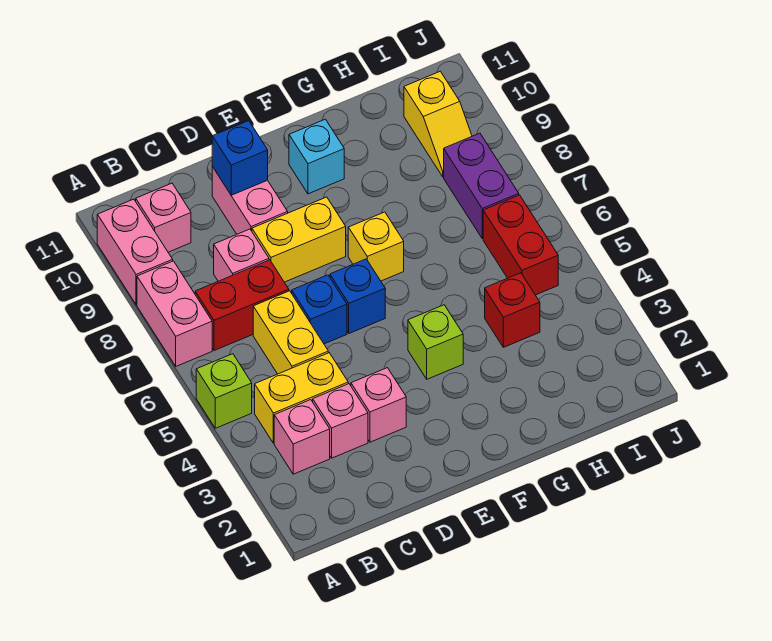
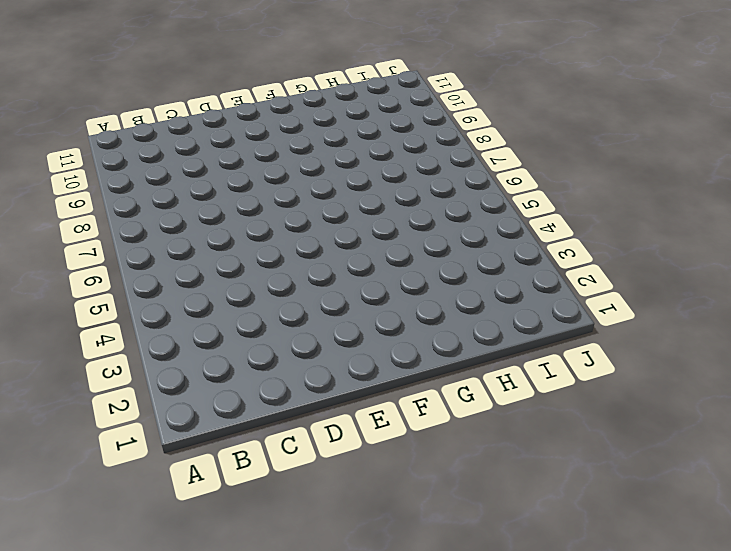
none -> lime 1x1 brick [196,354,252,428]
none -> pink 1x2 brick [137,261,212,366]
none -> pink 1x2 brick [97,199,173,305]

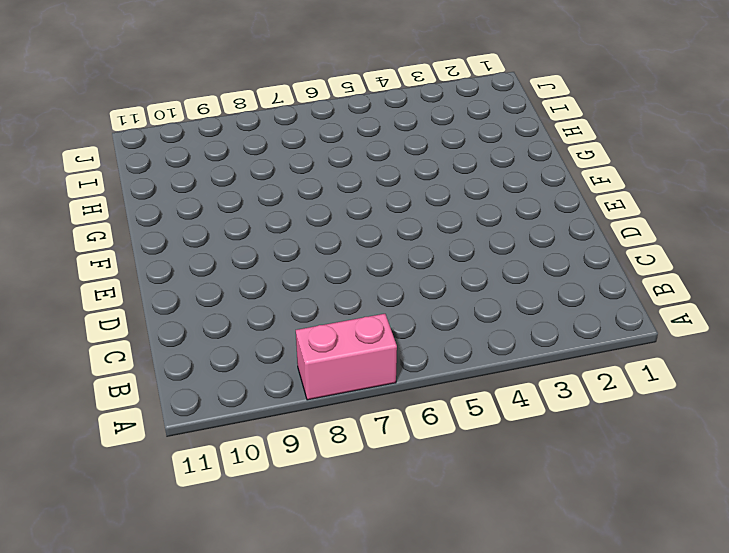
none -> lime 1x1 brick [196,354,252,428]
none -> pink 1x2 brick [97,199,173,305]
none -> pink 1x1 brick [274,400,330,474]

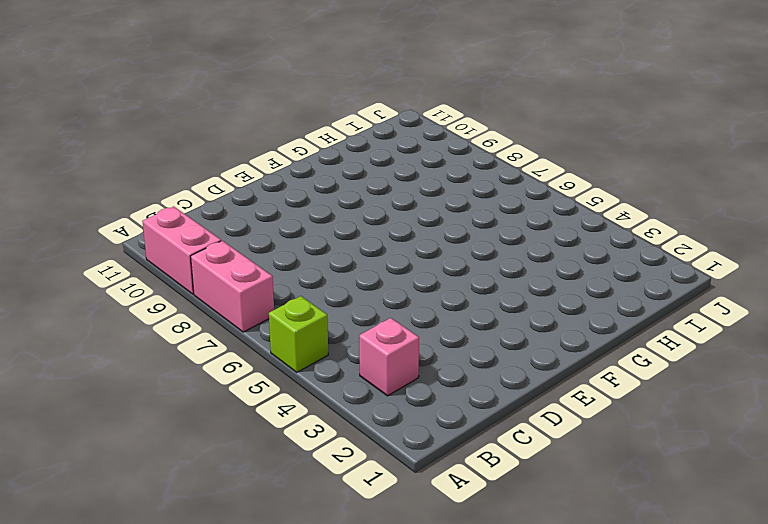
none -> yellow 1x2 brick [255,353,348,443]
none -> red 1x2 brick [195,260,289,351]
none -> pink 1x1 brick [136,183,191,252]

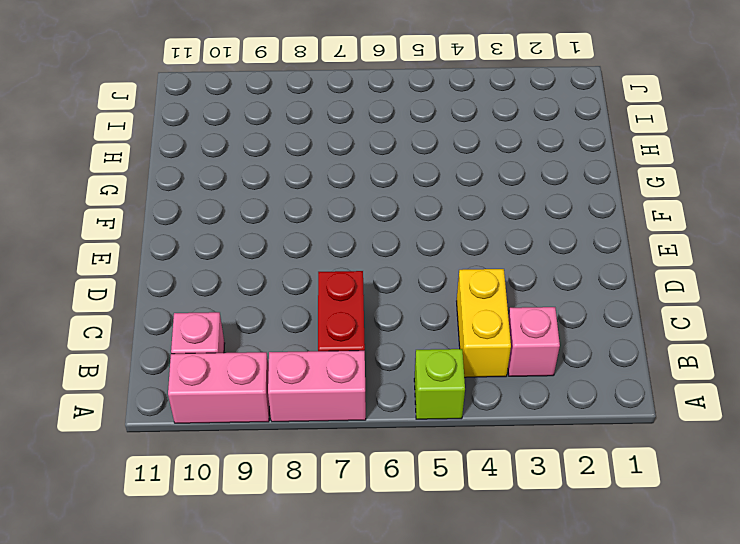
none -> pink 1x1 brick [313,384,368,458]
none -> yellow 1x2 brick [253,291,328,374]
none -> pink 1x1 brick [214,229,269,281]

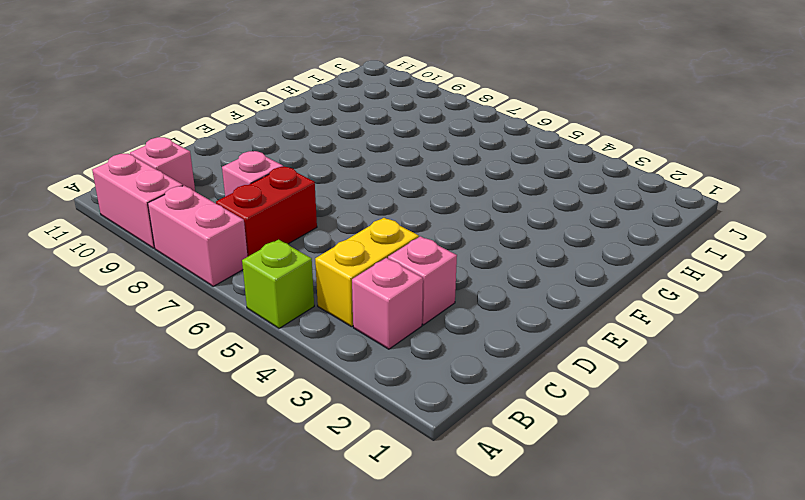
none -> yellow 1x2 brick [253,291,328,374]
none -> pink 1x1 brick [351,368,406,442]
none -> blue 1x1 brick [292,275,347,344]

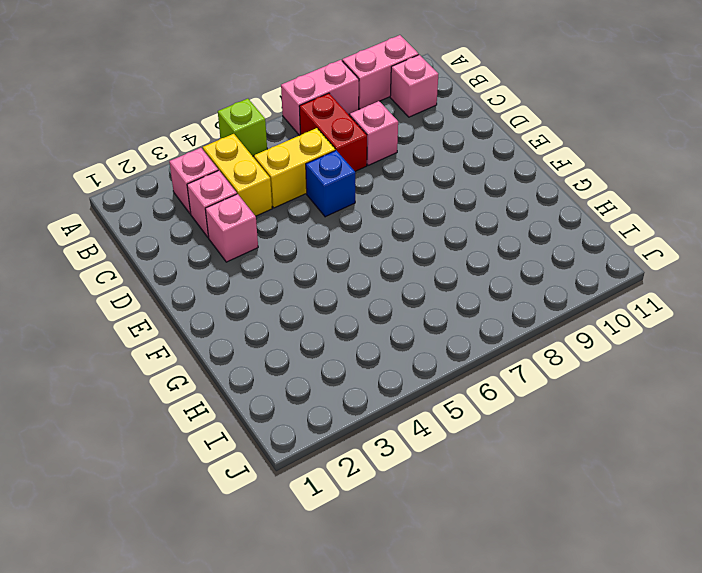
none -> yellow 1x2 brick [252,197,346,282]
none -> pink 1x2 brick [212,167,288,234]
none -> blue 1x1 brick [330,259,385,333]

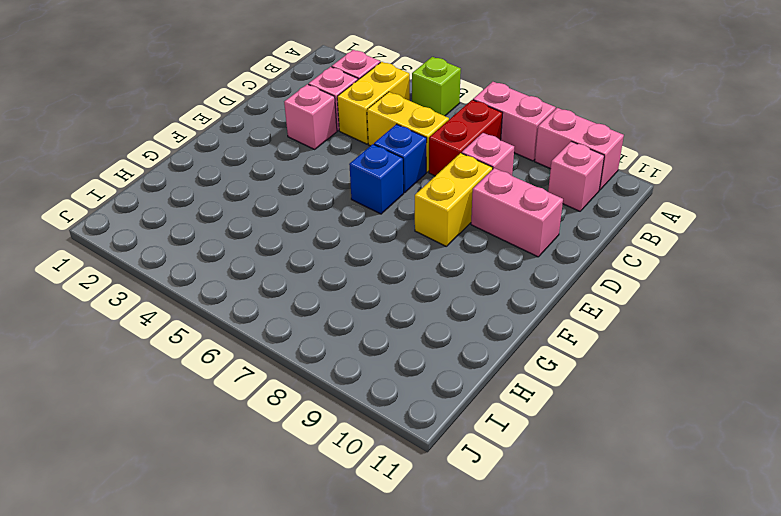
none -> lime 1x1 brick [408,305,463,379]
none -> yellow 1x1 brick [348,212,404,281]
none -> cyan 1x1 brick [289,119,344,194]

